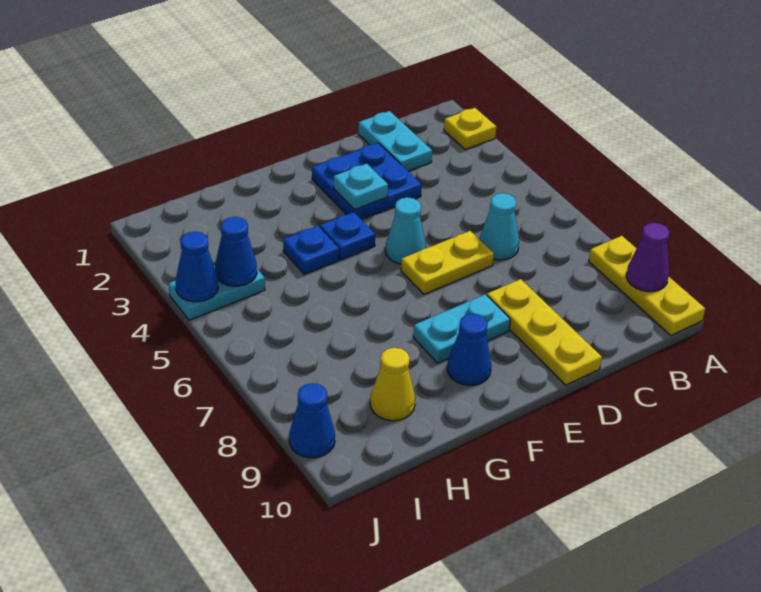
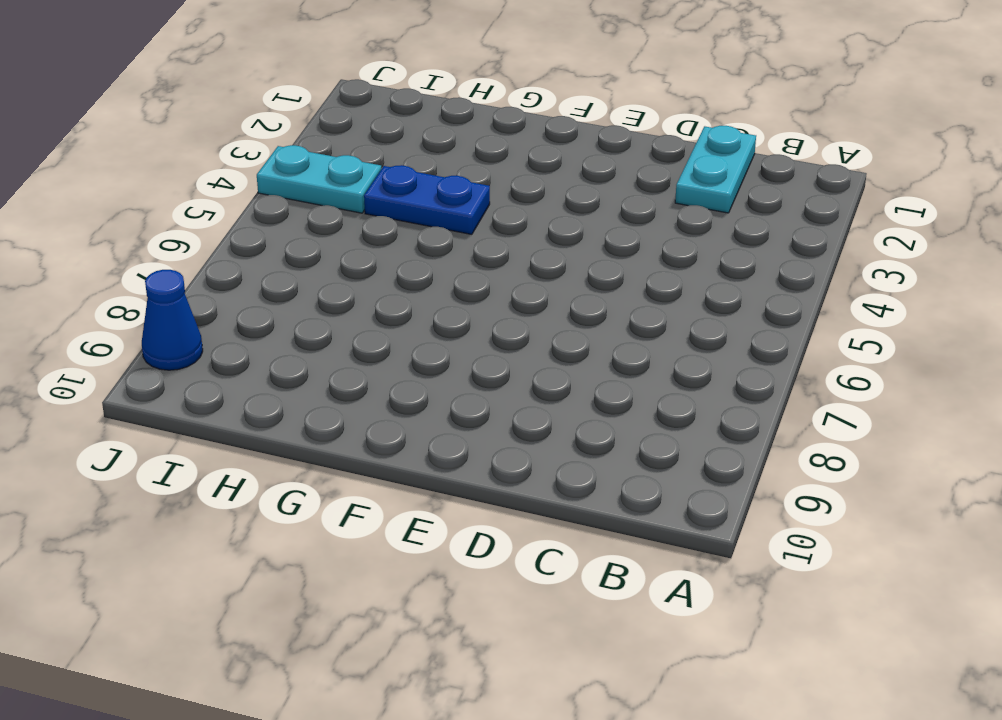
blue 1x2 plate [364,165,490,234] -> blue 1x1 plate [283,226,339,274]
none -> yellow 1x1 plate [444,108,496,150]
none -> yellow 1x3 plate [589,236,705,335]
none -> cyan 1x1 cone [479,193,519,260]

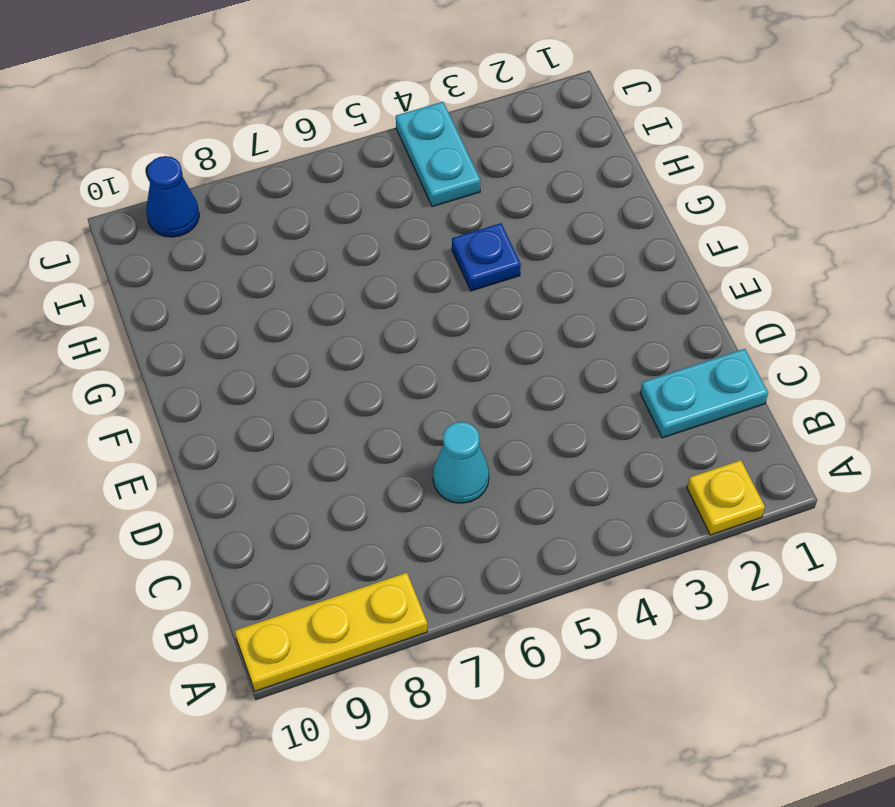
none -> blue 2x2 plate [312,143,422,220]
none -> yellow 1x2 plate [401,231,494,294]
none -> yellow 1x3 plate [487,279,602,385]

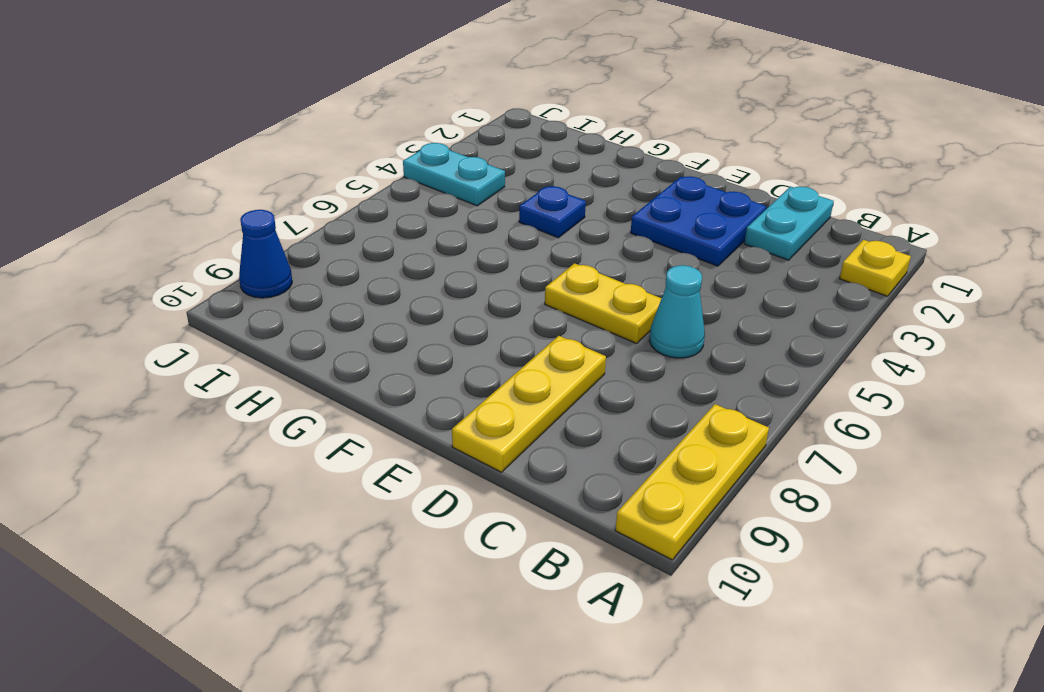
none -> cyan 1x1 cone [385,197,426,264]
none -> cyan 1x2 plate [413,294,510,363]
none -> blue 1x1 plate [320,212,375,260]

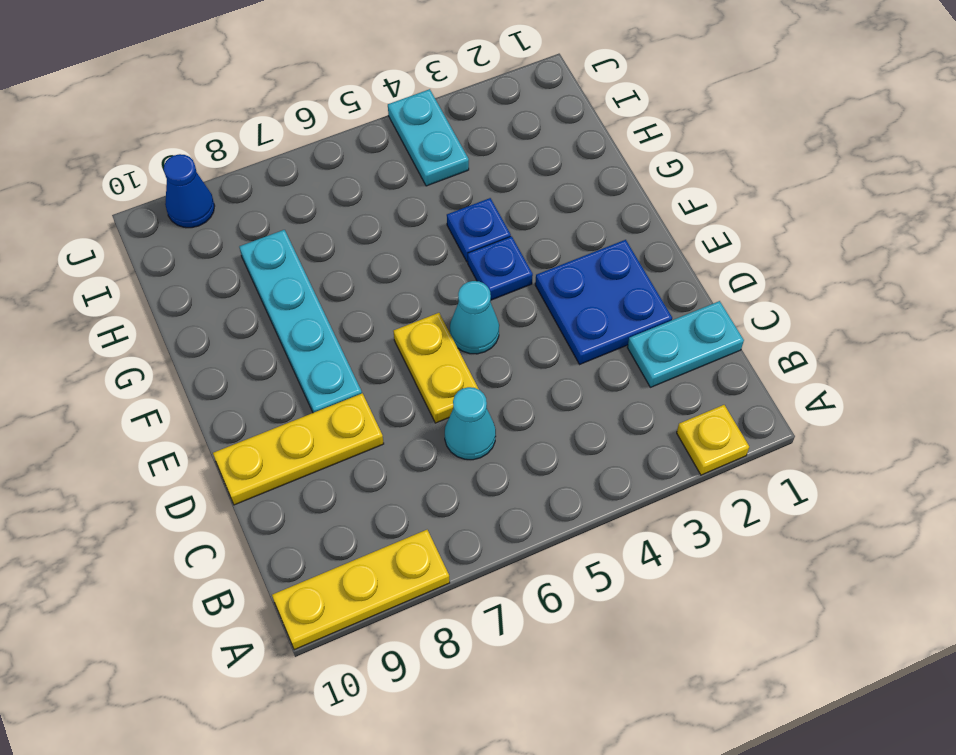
cyan 1x4 plate [239,230,362,413] -> cyan 1x2 plate [413,294,510,363]
none -> blue 1x1 cone [447,314,491,385]
none -> yellow 1x1 cone [370,348,415,421]
none -> purple 1x1 cone [626,223,669,292]

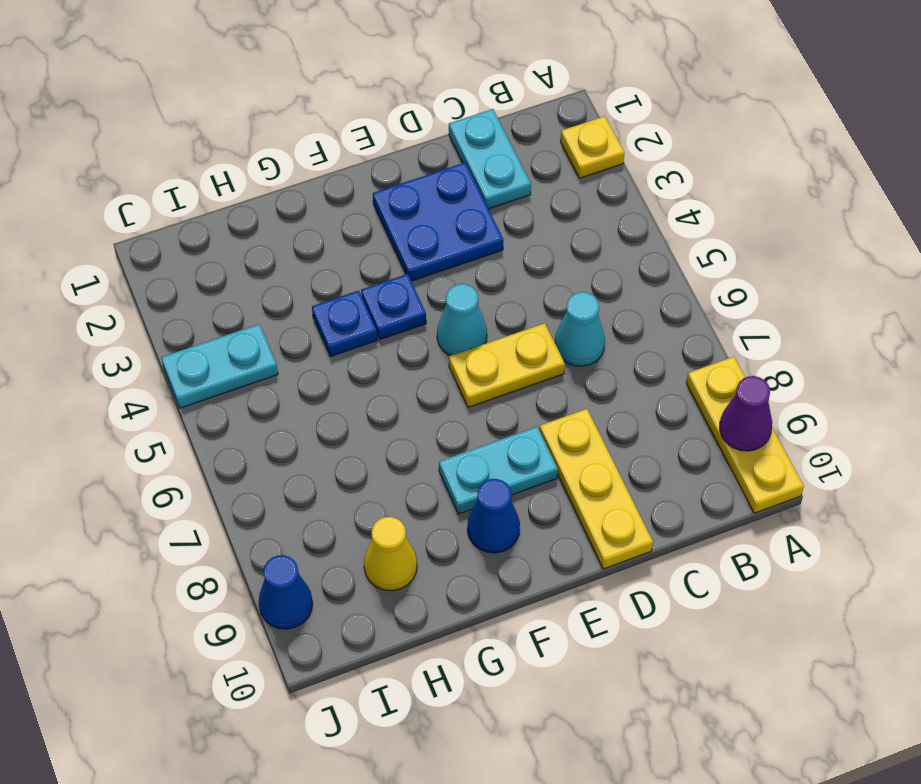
none -> cyan 1x1 plate [333,164,388,210]
none -> blue 1x1 cone [215,217,257,286]
none -> blue 1x1 cone [176,232,218,302]

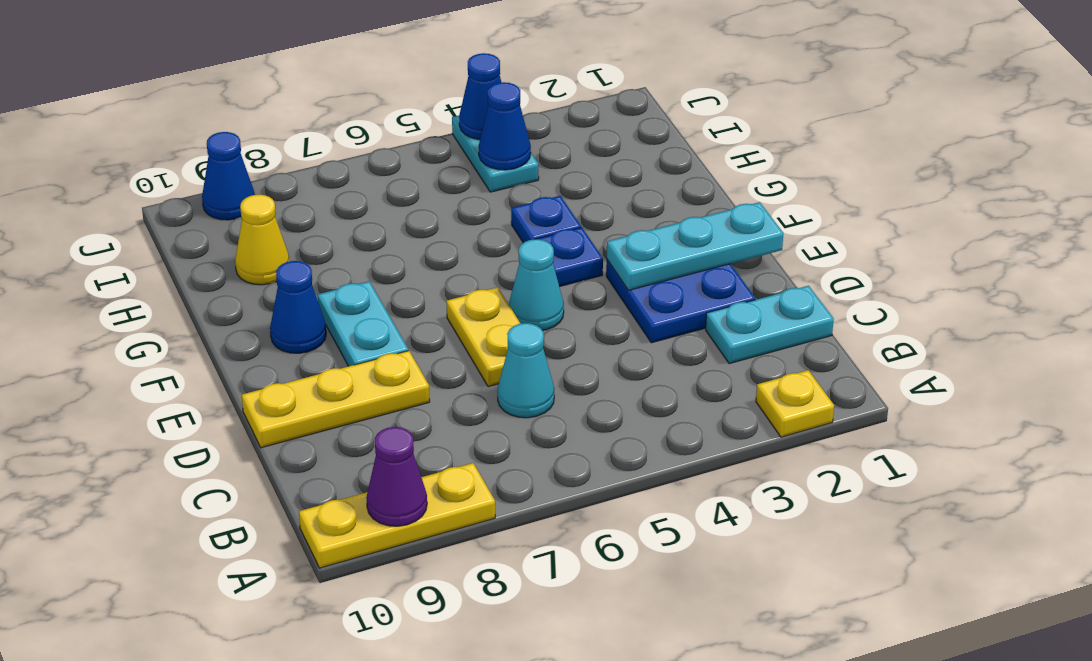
cyan 1x3 plate [607,202,783,290] -> cyan 1x1 plate [333,164,388,210]

